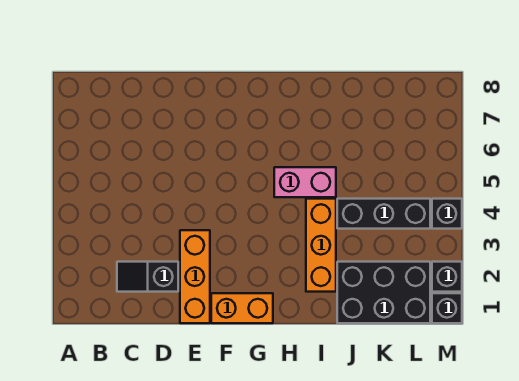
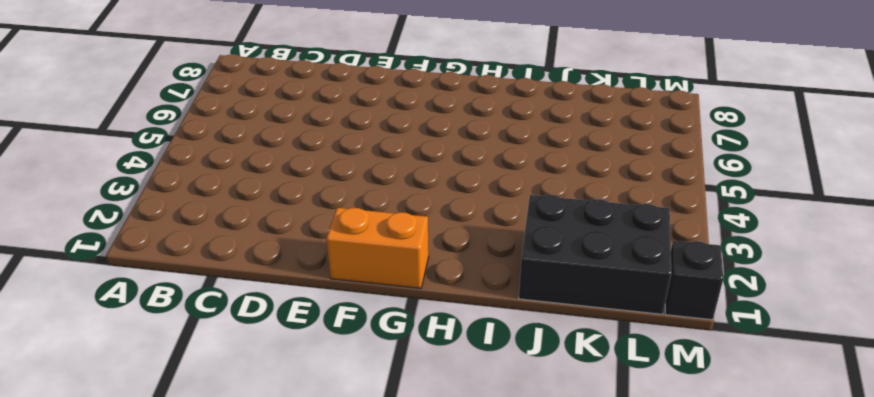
none -> black 1x2 slope [117,262,178,292]
none -> orange 1x3 brick [180,230,210,323]

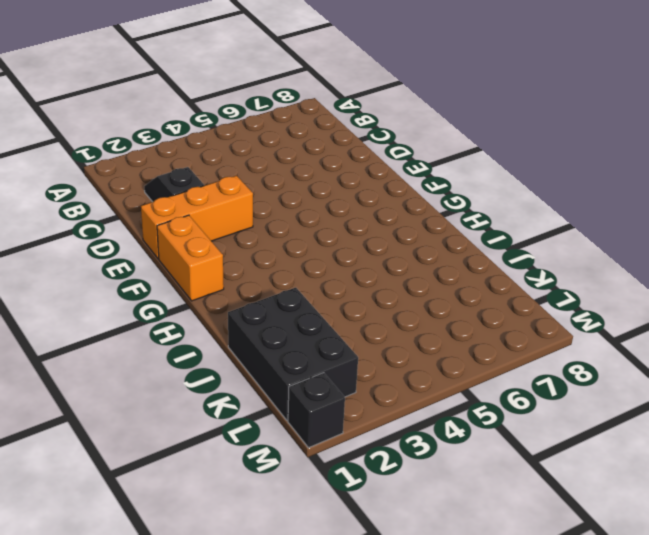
none -> pink 1x2 brick [274,167,336,197]
none -> orange 1x3 brick [306,199,336,292]

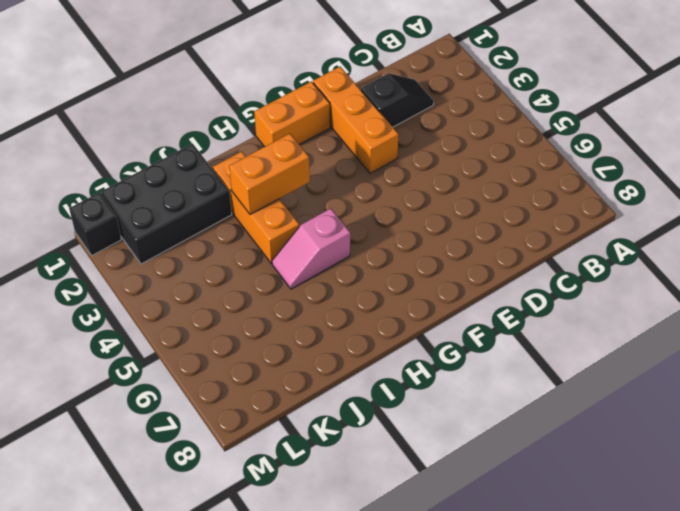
orange 1x2 brick [229,134,310,214] -> none
pink 1x2 slope [272,208,350,289] -> pink 1x2 brick [274,167,336,197]
none -> black 1x3 brick [337,199,430,229]
none -> black 1x1 brick [432,262,462,292]

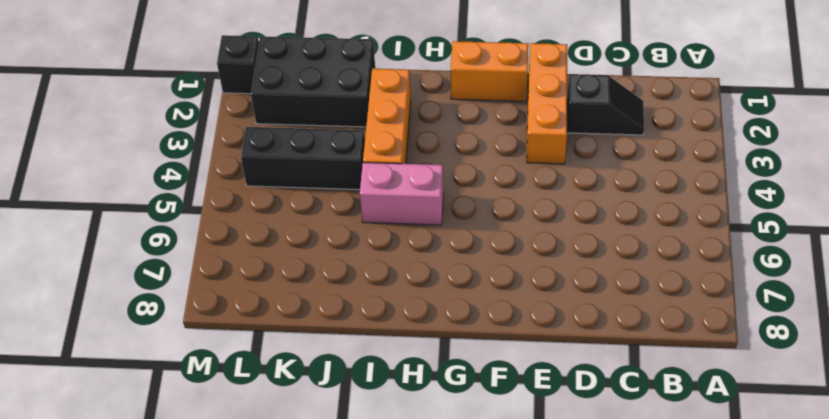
none -> black 1x1 brick [432,262,462,292]
none -> black 1x1 brick [432,199,462,229]

